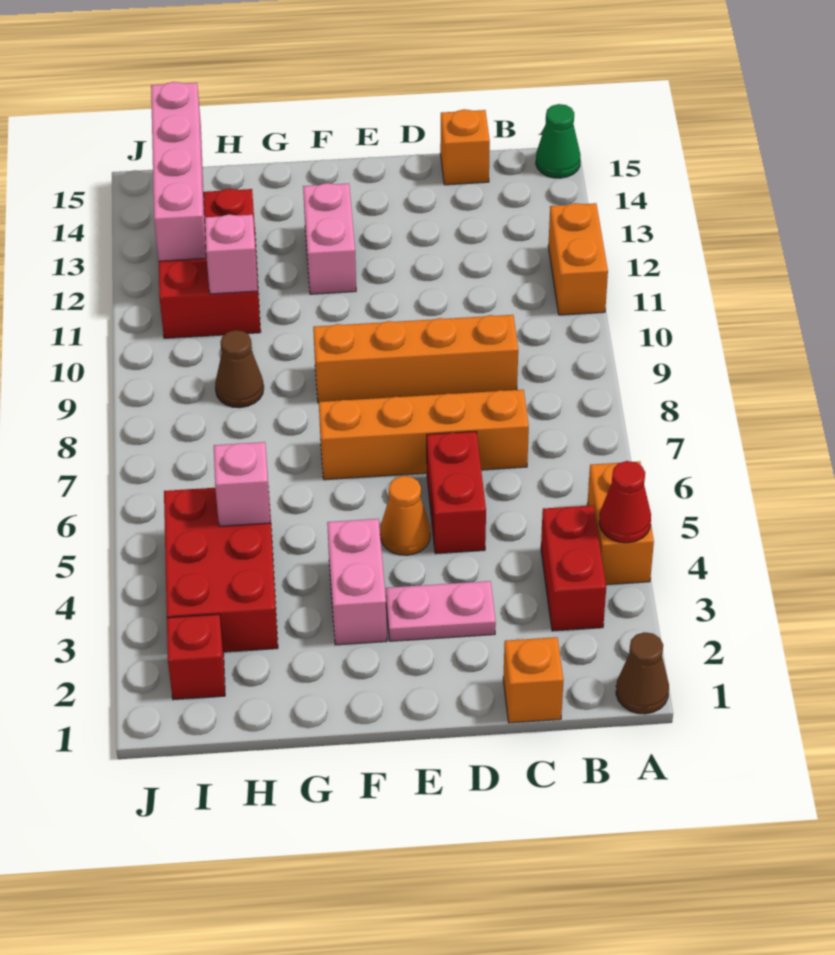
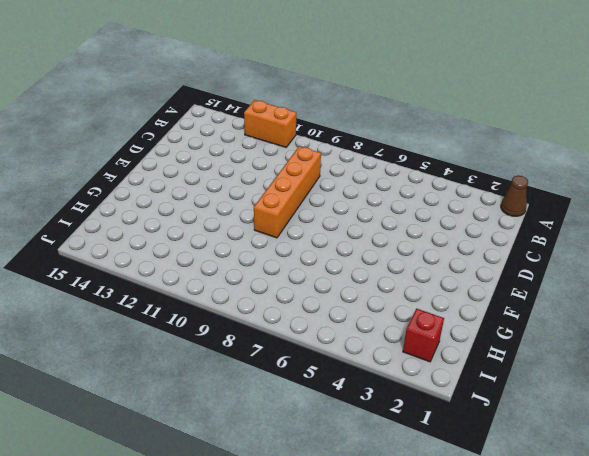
none -> orange 1x2 brick [587,461,654,585]
none -> green 1x1 cone [536,104,580,178]
none -> red 1x2 brick [541,505,606,631]

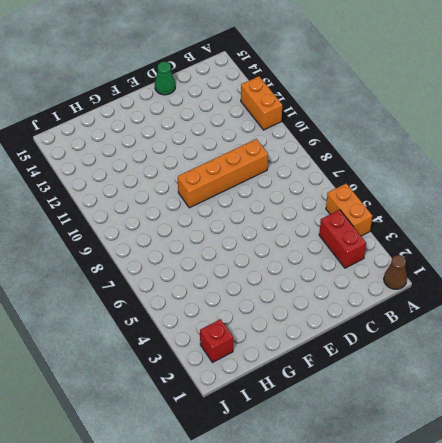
green 1x1 cone [155,62,175,95] -> green 1x1 cone moved to [536,104,580,178]
none -> orange 1x1 brick [503,637,564,723]
none -> orange 1x4 brick [319,390,529,480]
none -> orange 1x1 brick [440,109,490,185]

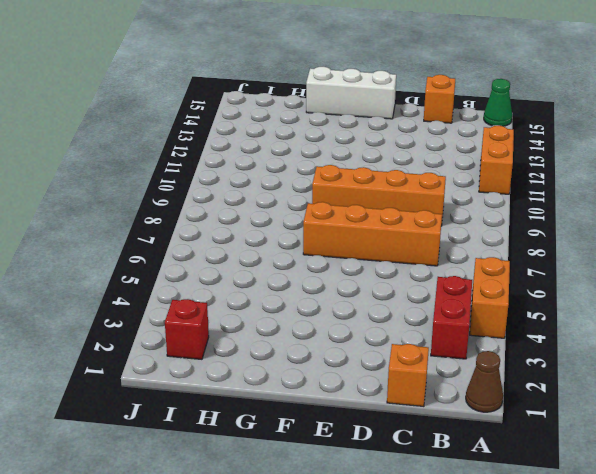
white 1x3 brick [306,67,396,119] -> none
none -> pink 1x2 plate [386,581,496,641]
none -> red 1x2 brick [427,432,486,554]
none -> orange 1x1 cone [380,476,430,555]

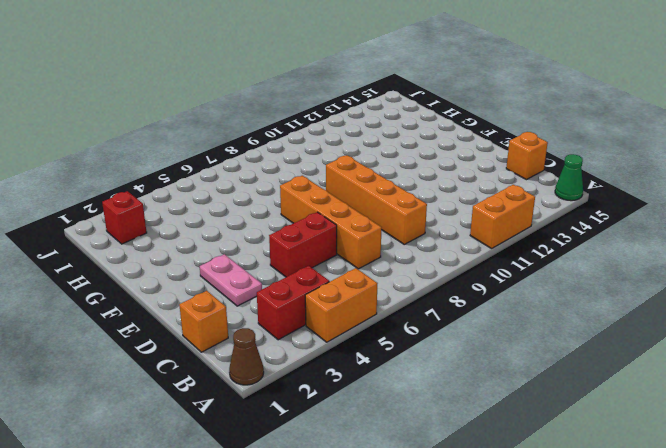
none -> orange 1x1 cone [380,476,430,555]
none -> pink 1x2 brick [327,519,387,645]
none -> pink 1x2 brick [303,183,356,294]

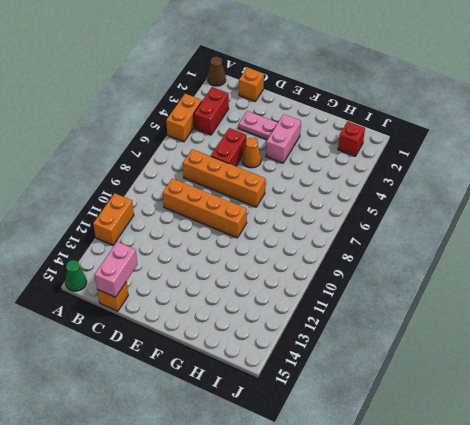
pink 1x2 brick [95,242,137,297] -> pink 1x2 brick moved to [303,183,356,294]
none -> red 2x3 brick [164,488,278,652]
none -> brown 1x1 cone [215,330,264,408]
none -> red 2x3 brick [159,189,261,338]

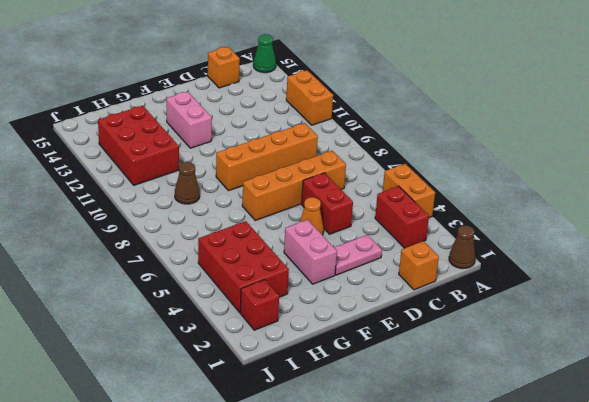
none -> red 1x1 cone [599,461,651,543]
none -> pink 1x1 brick [214,442,270,526]
none -> pink 1x1 brick [205,214,258,294]

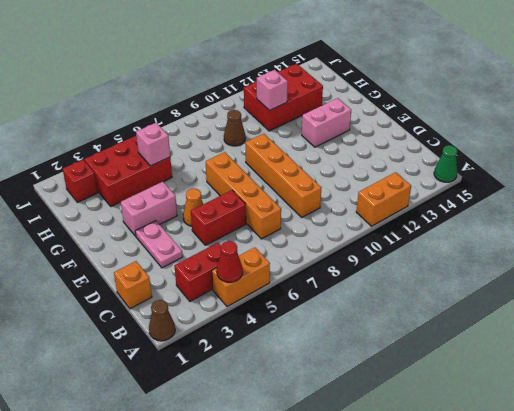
none -> orange 1x1 brick [440,109,490,185]
none -> pink 1x4 brick [151,82,206,261]

